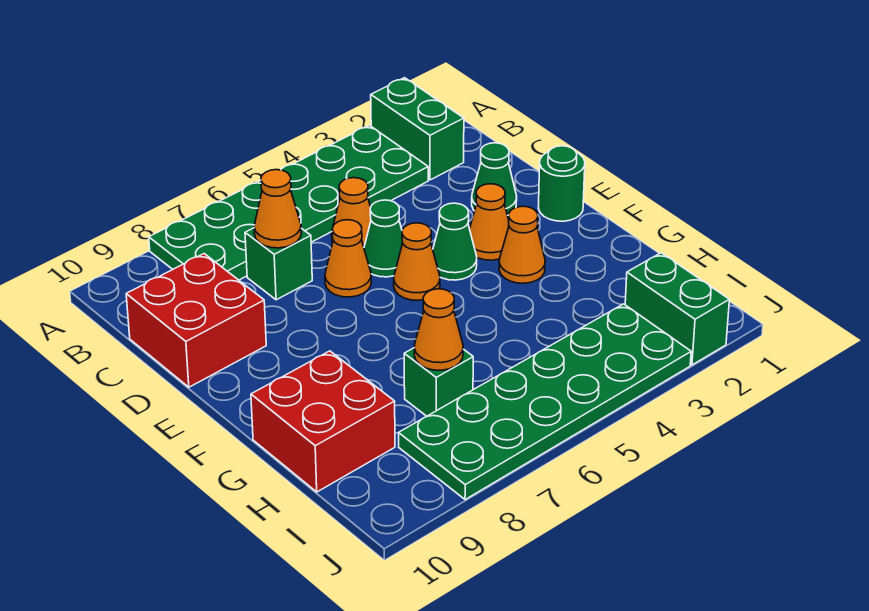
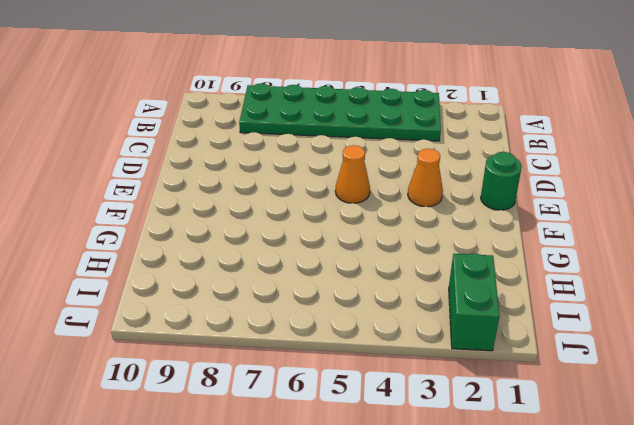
none -> green 1x2 brick [371,78,464,180]
none -> orange 1x1 cone [332,178,371,247]
none -> green 1x1 brick [245,228,312,300]

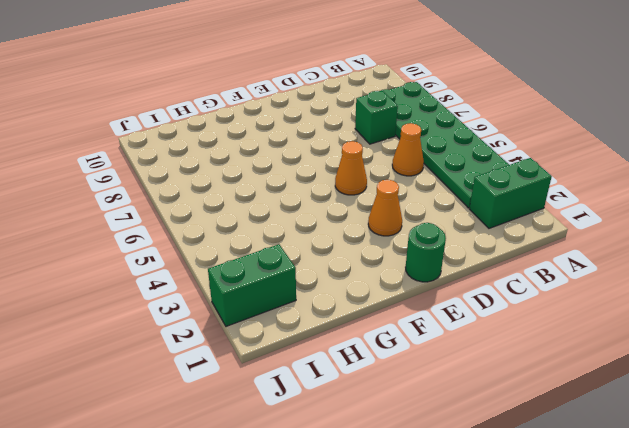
none -> red 2x2 brick [126,254,266,387]
none -> green 1x1 cone [472,143,517,215]
none -> green 1x1 cone [364,200,402,277]

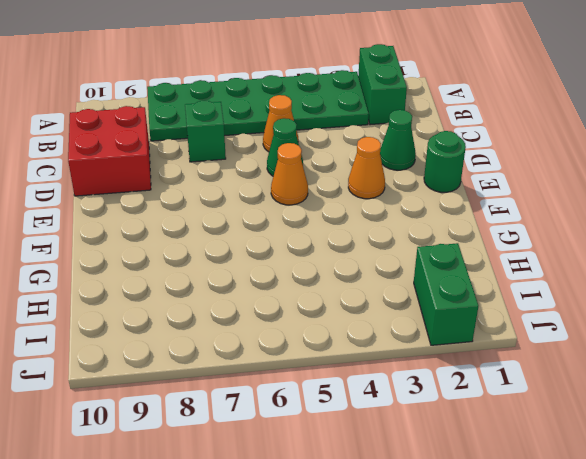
none -> orange 1x1 cone [325,220,371,297]
none -> green 1x1 cone [433,203,477,280]
none -> orange 1x1 cone [499,206,545,283]

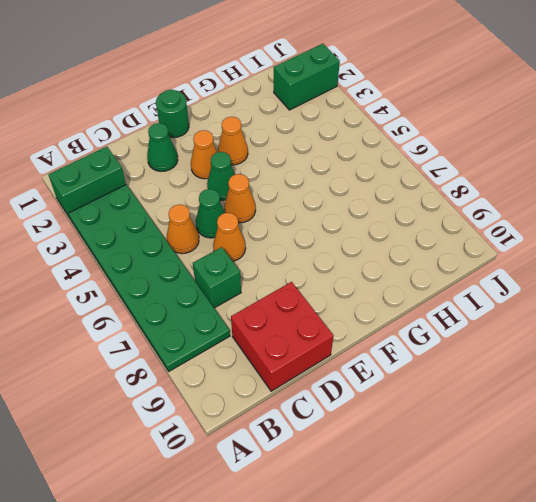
none -> red 2x2 brick [251,351,395,492]
none -> green 1x1 brick [404,348,473,416]
none -> green 2x6 plate [399,304,691,500]

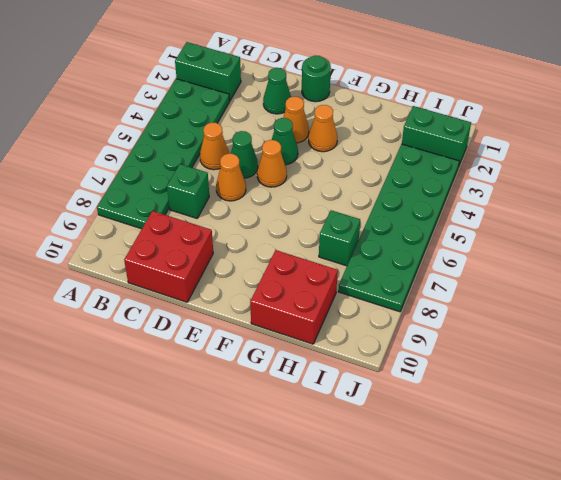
none -> orange 1x1 cone [254,170,301,248]
none -> orange 1x1 cone [414,289,463,370]

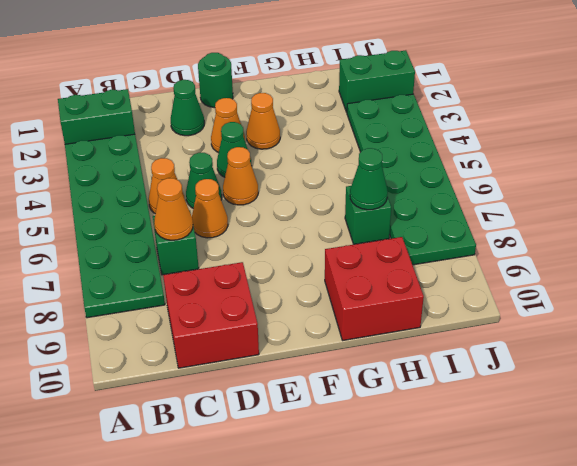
green 1x1 cone [350,148,388,210] -> orange 1x1 cone [414,289,463,370]

